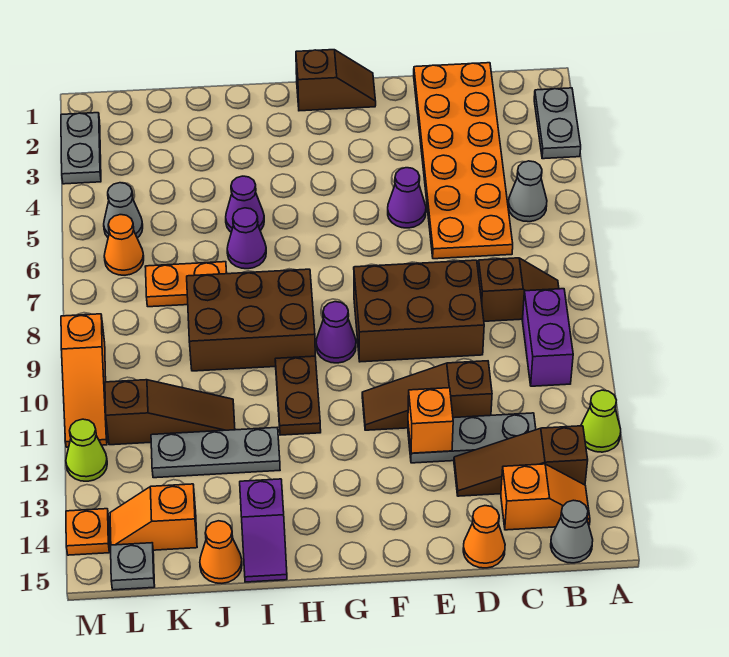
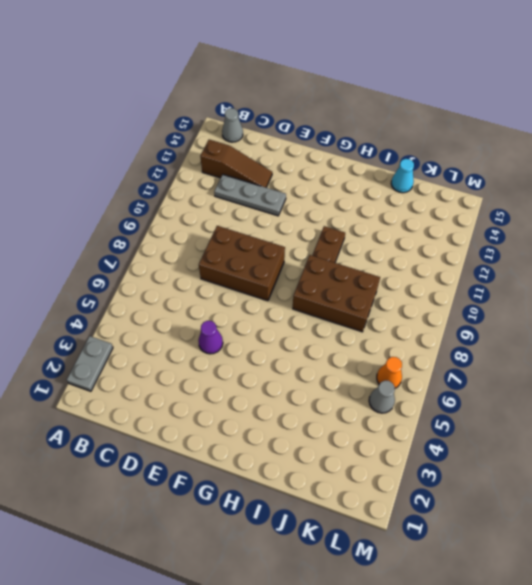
cyan 1x1 cone [391,159,414,193] -> orange 1x1 cone [200,521,242,583]
none -> lime 1x1 cone [581,390,621,452]
none -> grey 1x1 cone [508,161,547,222]
none -> brown 1x2 slope [478,258,559,321]
none -> purple 1x2 brick [522,289,573,386]

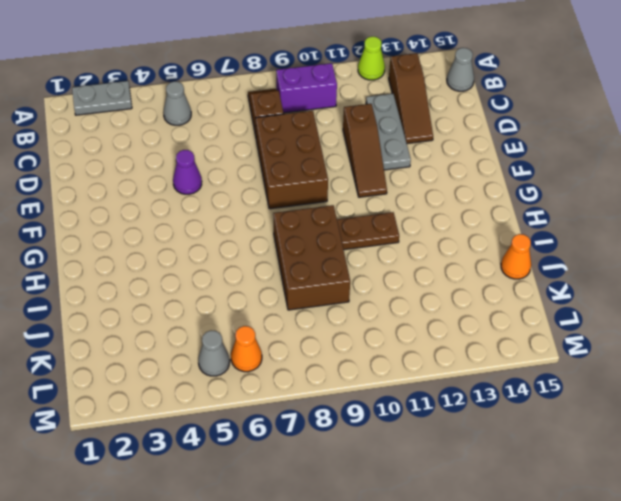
none -> orange 1x2 slope [501,464,590,530]
none -> orange 2x6 plate [414,63,513,259]
none -> orange 1x1 cone [463,506,505,568]
none -> brown 1x2 slope [296,50,376,111]

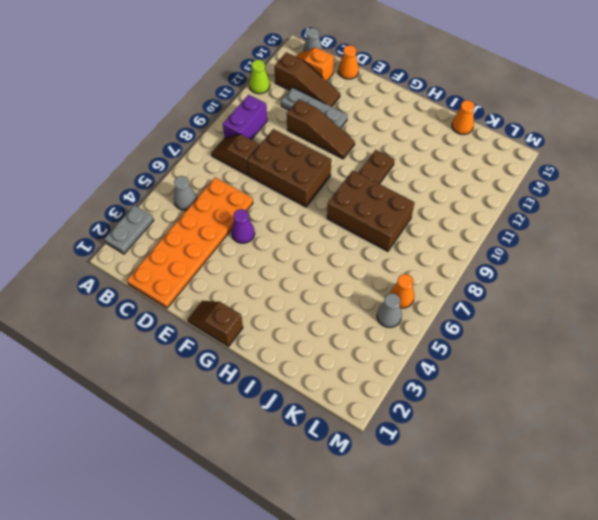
none -> purple 1x1 cone [316,302,356,363]
none -> purple 1x1 cone [226,176,264,232]
none -> purple 1x1 cone [227,208,266,269]
none -> grey 1x3 plate [151,428,280,478]

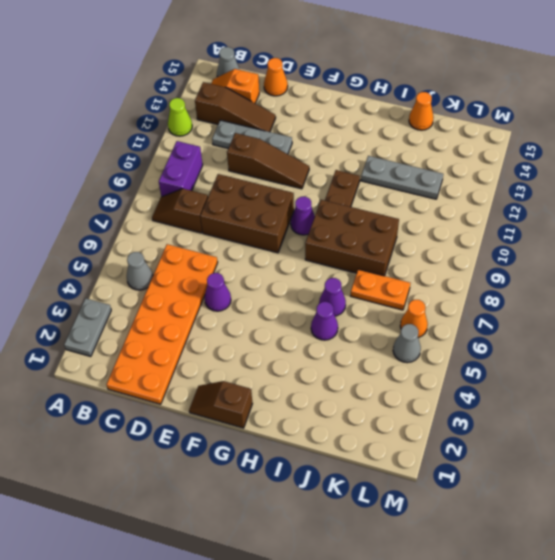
none -> purple 1x2 slope [240,479,287,582]
none -> brown 1x3 slope [105,380,235,445]
none -> orange 1x2 slope [110,484,197,550]
none -> grey 1x1 plate [111,543,155,590]

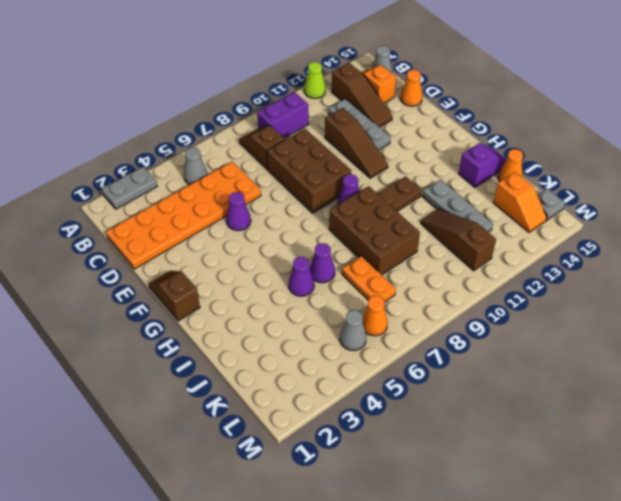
none -> grey 1x2 plate [61,113,101,184]
none -> orange 1x3 slope [61,314,107,447]
none -> lime 1x1 cone [66,419,107,481]
none -> orange 1x1 plate [66,509,109,555]

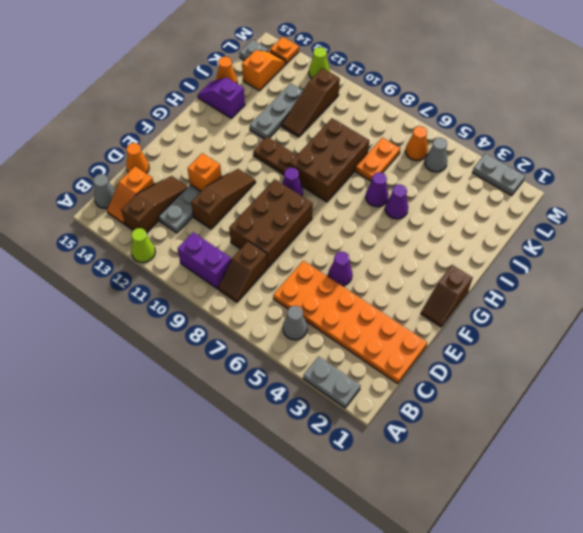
none -> orange 1x3 slope [61,314,107,447]

